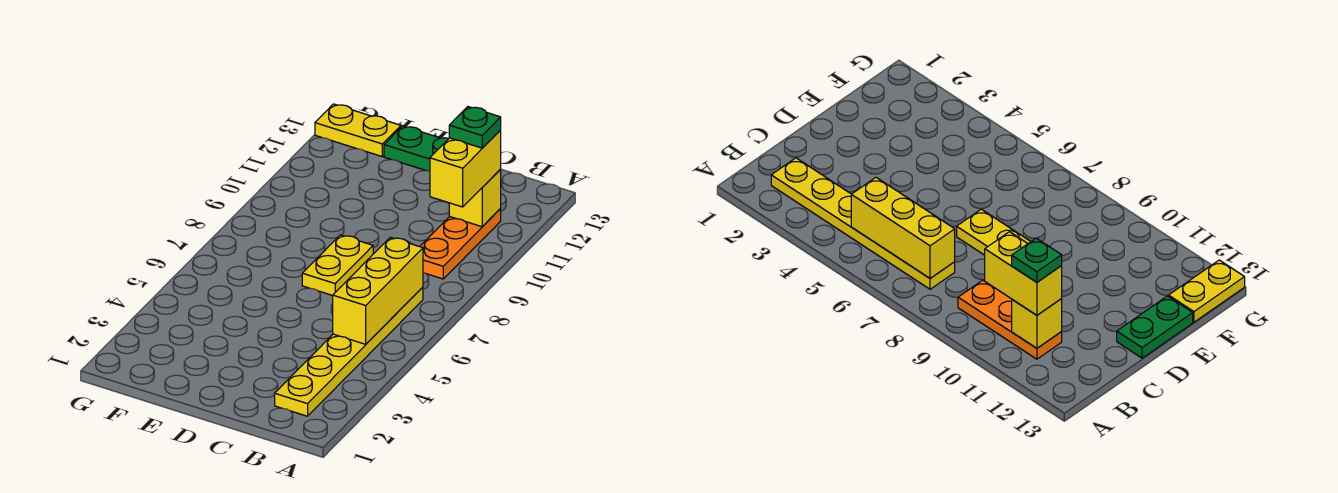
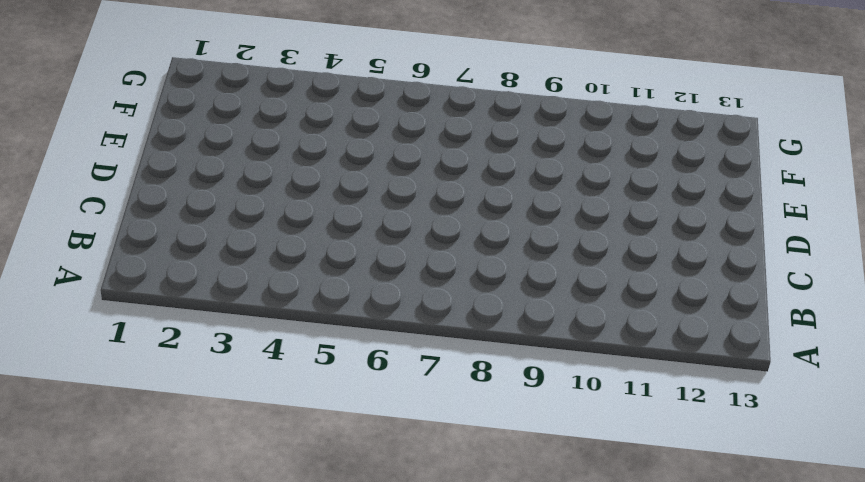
none -> yellow 1x6 plate [275,287,423,416]
none -> orange 1x3 plate [420,209,501,279]

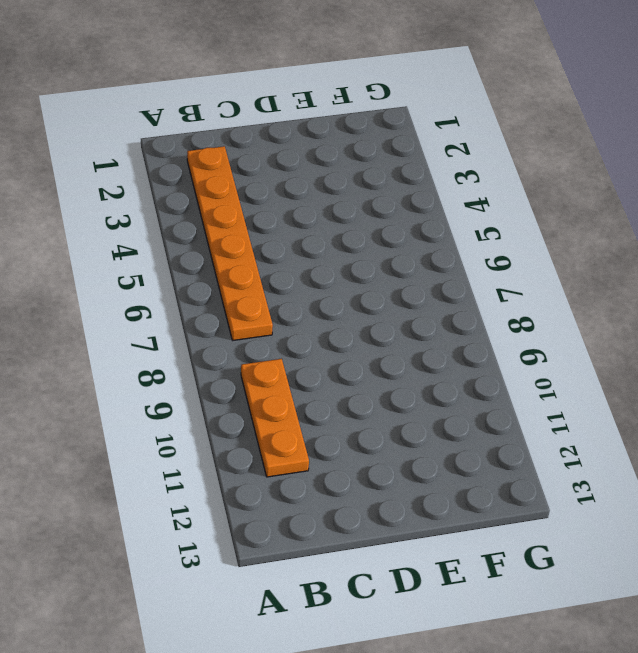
orange 1x6 plate [187,146,273,340] -> yellow 1x6 plate [275,287,423,416]
none -> yellow 1x2 plate [302,235,373,296]
none -> green 1x2 plate [384,126,449,171]

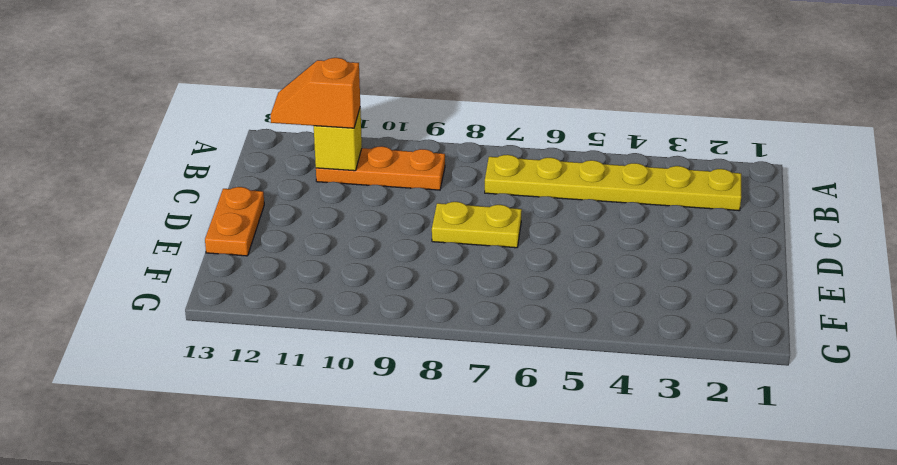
orange 1x2 slope [271,58,360,128] -> yellow 1x2 brick [430,130,501,207]
orange 1x2 plate [205,187,264,256] -> green 1x2 plate [384,126,449,171]
none -> yellow 1x2 plate [315,104,401,156]
none -> yellow 1x3 brick [333,237,423,344]

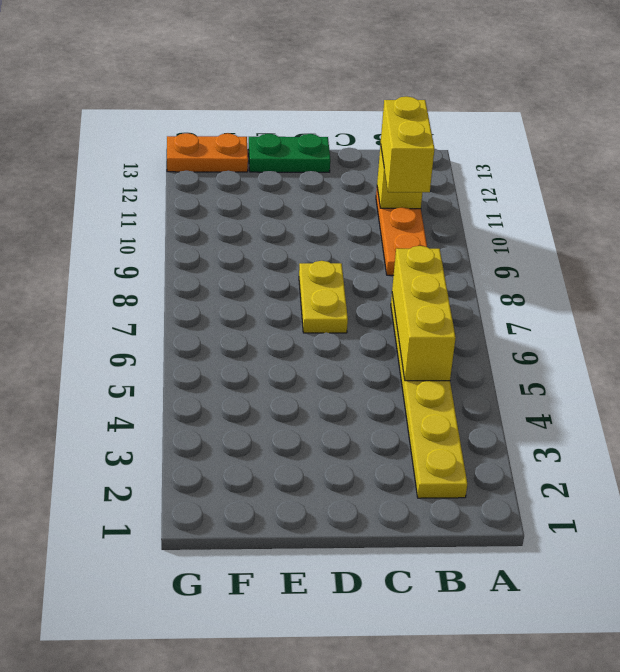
orange 1x2 plate [167,133,248,172] -> yellow 1x2 plate [315,104,401,156]
none -> green 1x1 plate [449,107,501,148]

